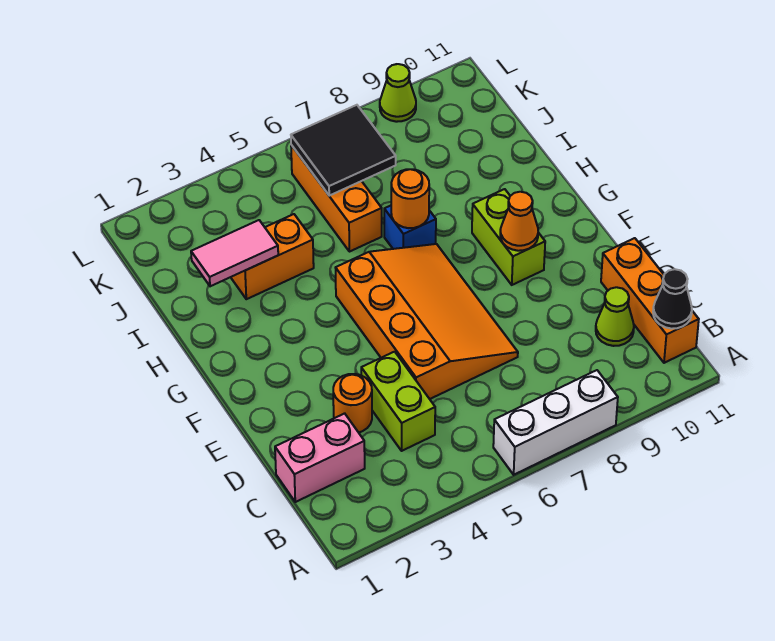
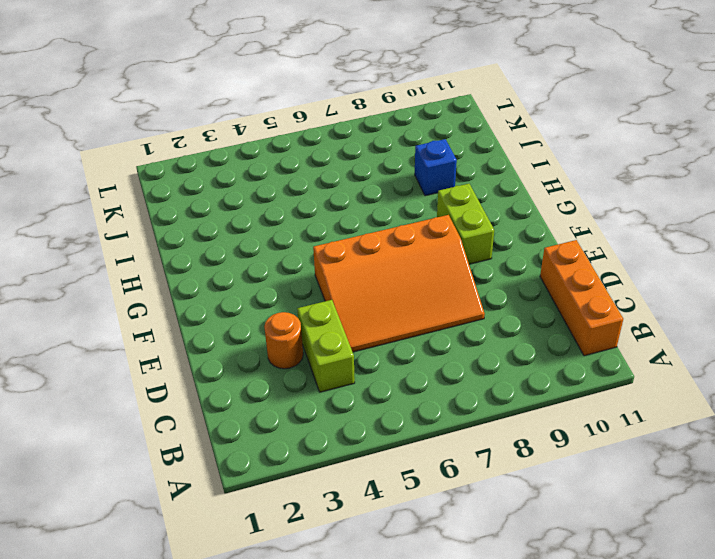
orange 3x4 slope [313,215,485,352] -> orange 3x4 slope turned to [336,244,518,399]
blue 1x1 brick [415,139,457,196] -> blue 1x1 brick moved to [384,206,436,249]
none -> white 1x3 brick [493,370,618,475]
none -> pink 1x2 brick [275,413,365,502]
none -> lime 1x1 cone [596,287,634,346]

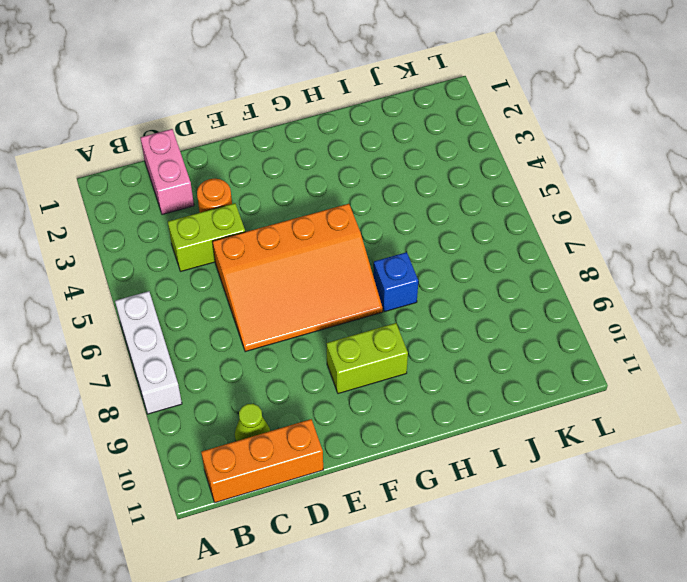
none -> orange 1x2 brick [231,214,314,299]
none -> orange 1x3 brick [291,145,382,252]
none -> lime 1x1 cone [380,64,416,122]

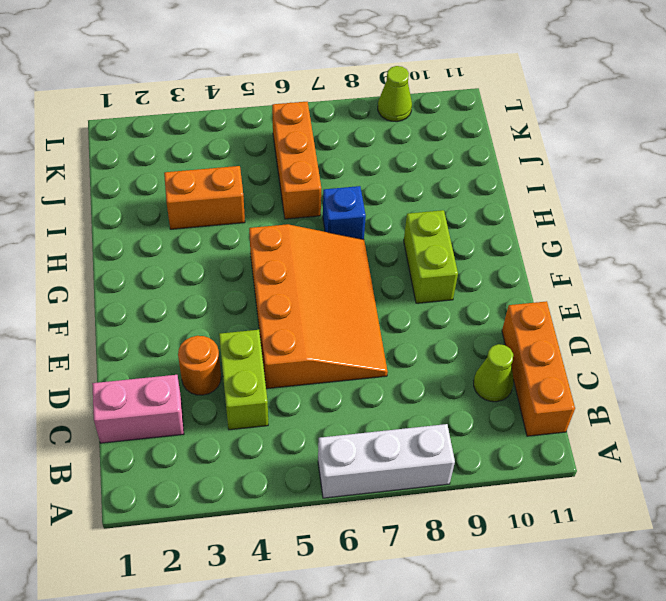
none -> black 1x1 cone [653,269,692,329]
none -> orange 1x1 cone [500,192,538,251]
none -> orange 1x1 round brick [391,169,429,228]

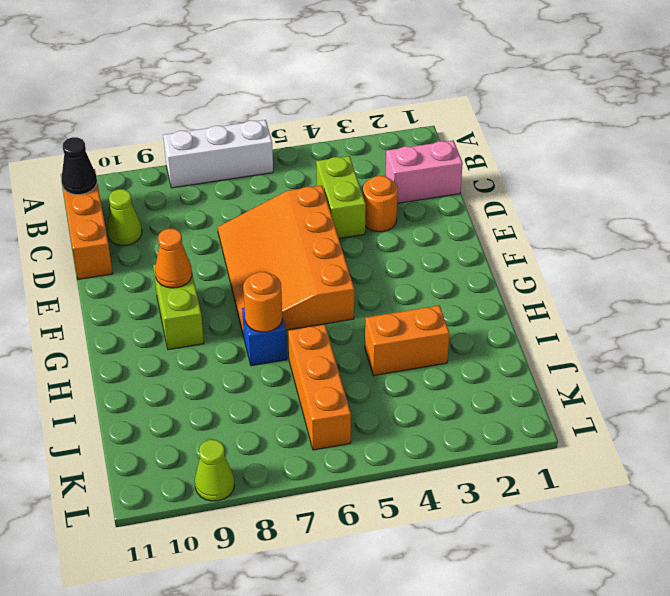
none -> pink 1x2 tile [191,220,278,286]
none -> black 2x2 tile [291,105,396,196]

